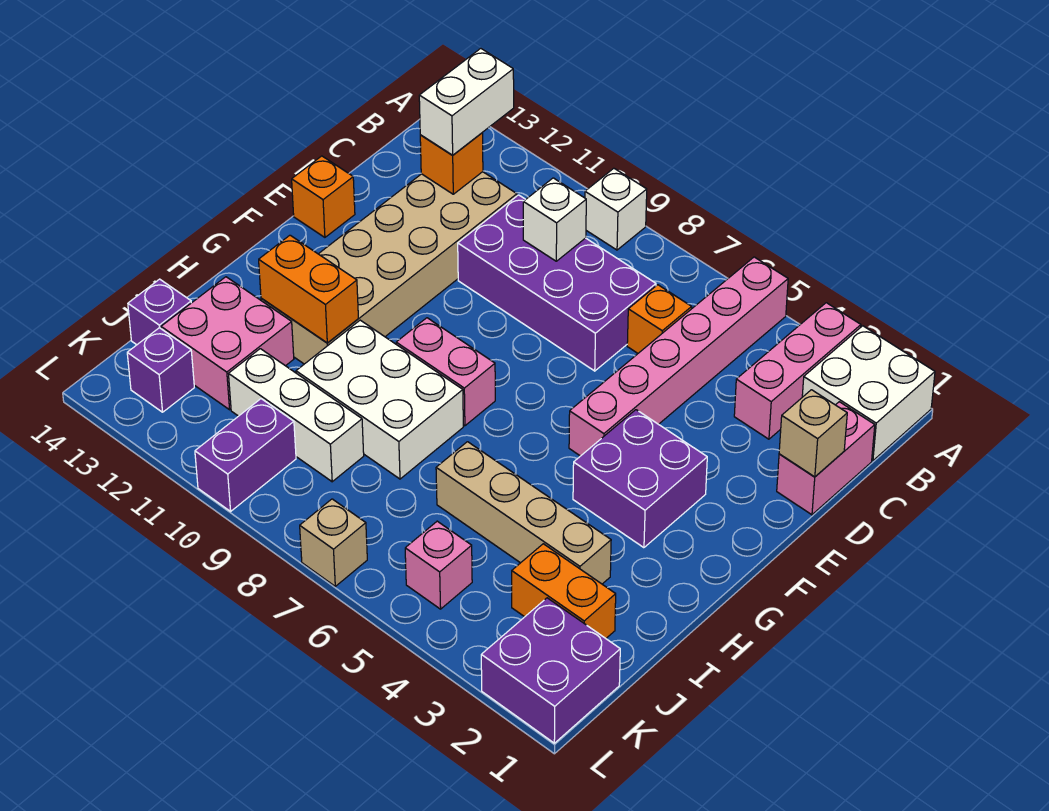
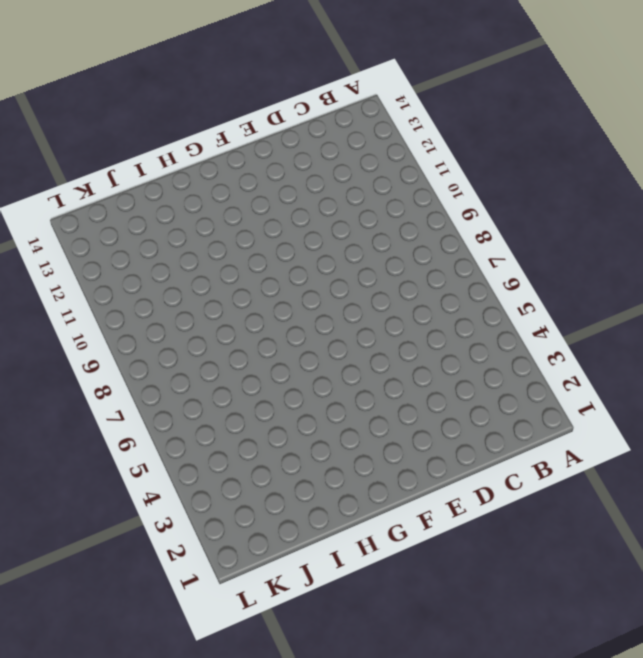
none -> white 2x2 brick [802,326,935,461]
none -> pink 1x3 brick [734,303,861,439]
none -> pink 1x6 brick [569,257,788,456]

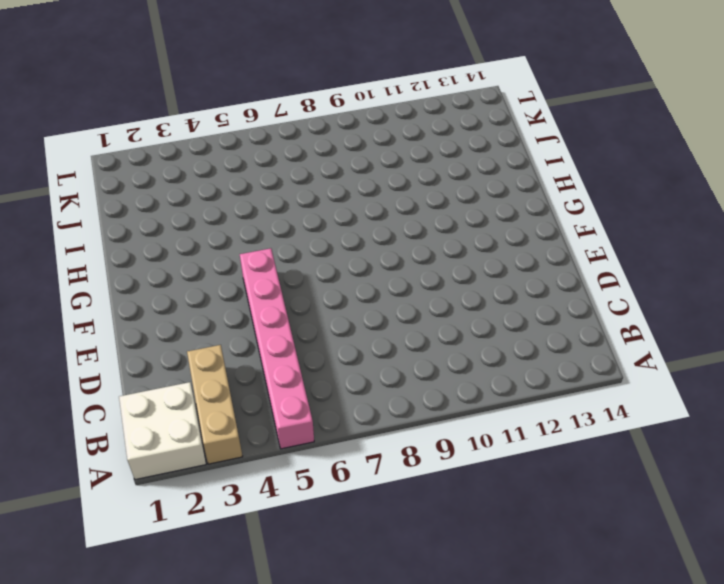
tan 1x3 brick [187,345,243,464] -> pink 1x3 brick [734,303,861,439]
none -> white 1x1 brick [585,168,647,250]
none -> pink 1x2 brick [777,402,875,515]
none -> orange 1x1 brick [627,285,692,353]

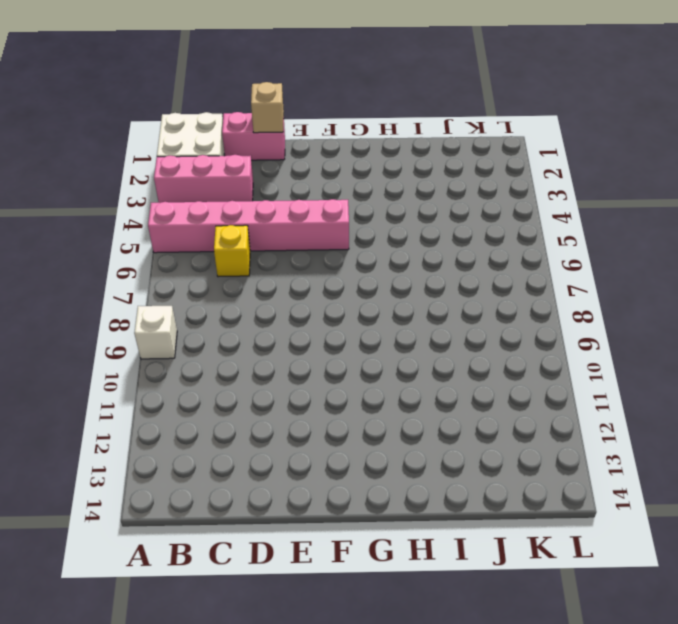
yellow 1x1 brick [214,225,250,277] -> orange 1x1 brick [627,285,692,353]
none -> purple 2x4 brick [458,195,656,371]
none -> tan 2x6 brick [261,172,517,364]
none -> orange 1x1 brick [292,156,355,237]

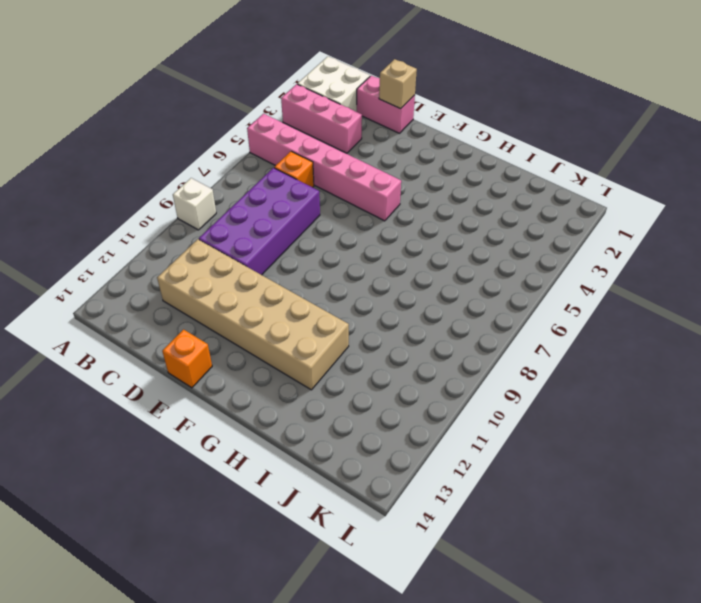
none -> purple 2x2 brick [573,410,707,548]
none -> pink 1x2 brick [396,318,495,426]
none -> white 2x3 brick [296,320,463,479]

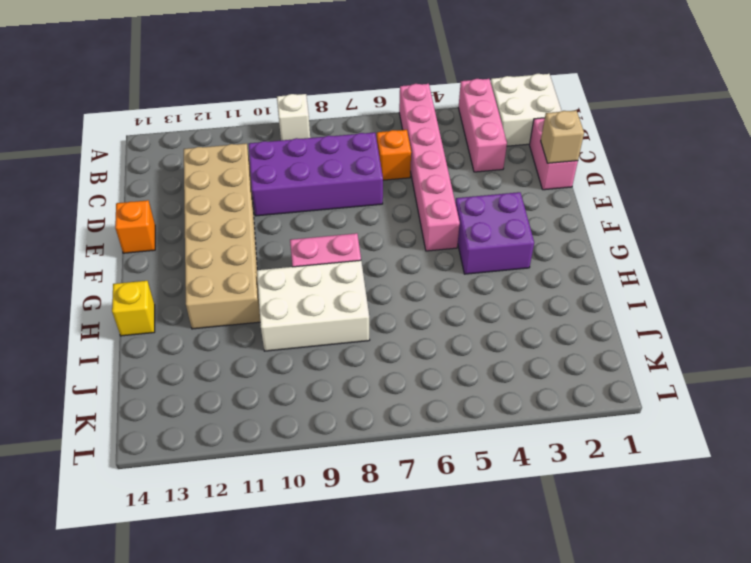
yellow 1x1 brick [112,281,155,336] -> none
none -> tan 1x4 brick [436,442,611,584]
none -> pink 2x2 brick [161,277,294,410]
none -> orange 1x2 brick [512,544,616,638]

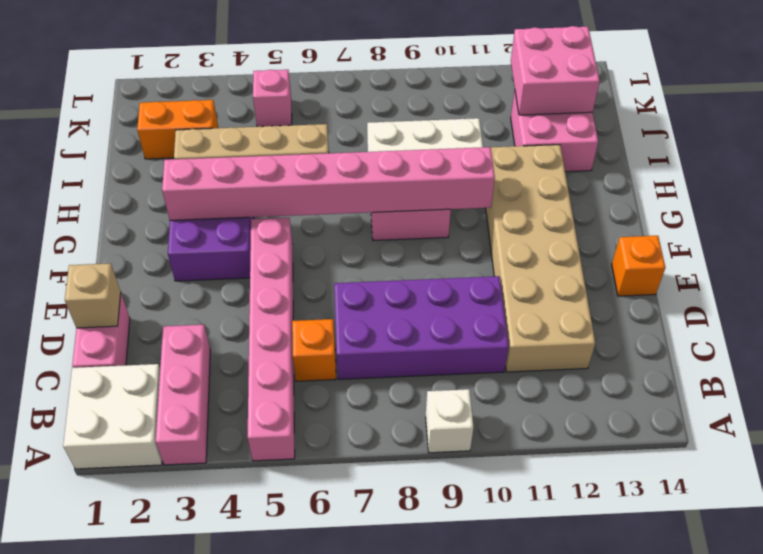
pink 1x8 brick [162,147,495,220] -> none
pink 2x2 brick [511,26,600,115] -> none
none -> white 1x3 brick [229,349,364,482]
none -> purple 1x1 brick [128,279,191,345]
none -> purple 2x2 brick [481,598,620,743]

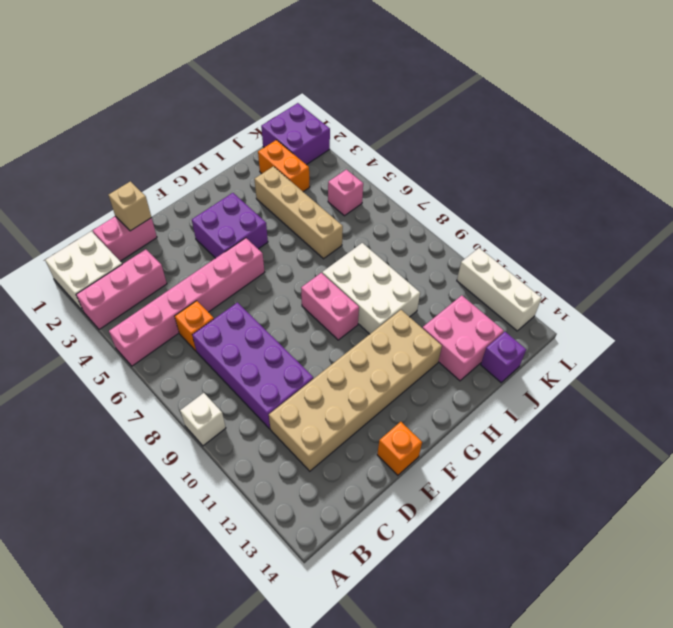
white 1x3 brick [457,248,542,331] -> white 1x3 brick moved to [229,349,364,482]
none -> purple 1x2 brick [195,399,296,511]
none -> purple 1x1 brick [127,328,194,412]
none -> tan 1x1 brick [300,499,367,586]

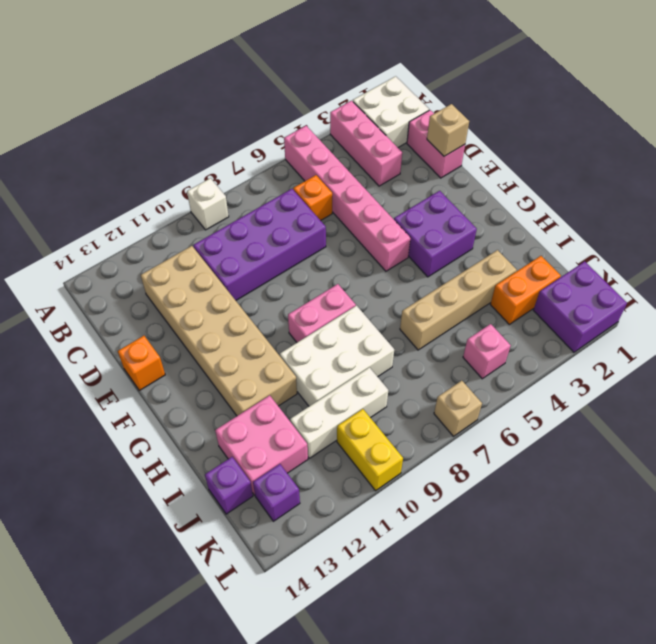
yellow 1x2 brick [337,409,403,491] -> purple 1x2 brick [195,399,296,511]
none -> white 1x1 brick [523,178,586,261]
none -> orange 1x1 brick [420,133,483,194]
none -> orange 1x2 brick [259,235,358,343]

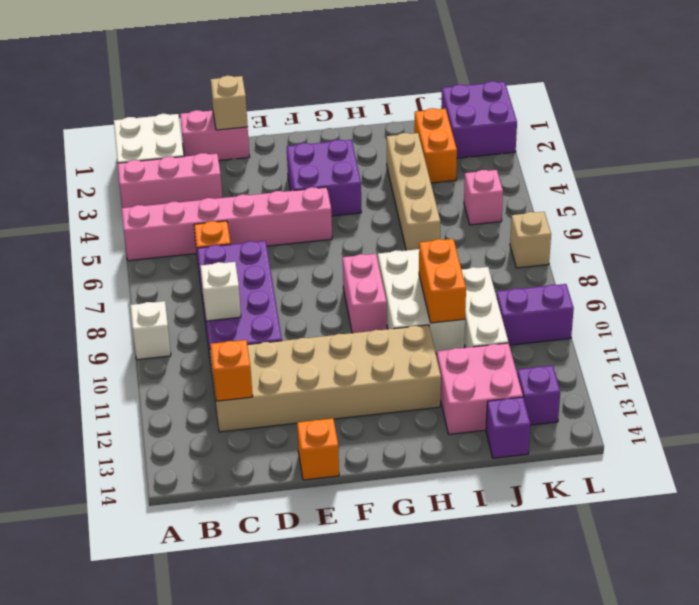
orange 1x2 brick [419,239,466,323] -> orange 1x2 brick moved to [259,235,358,343]
none -> white 1x2 brick [419,48,514,155]

